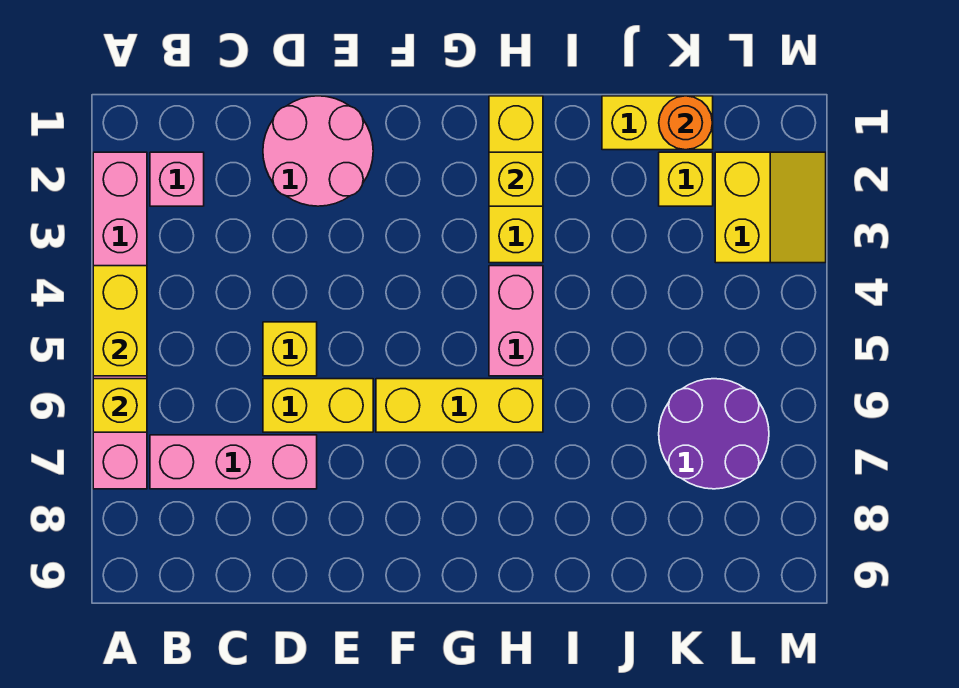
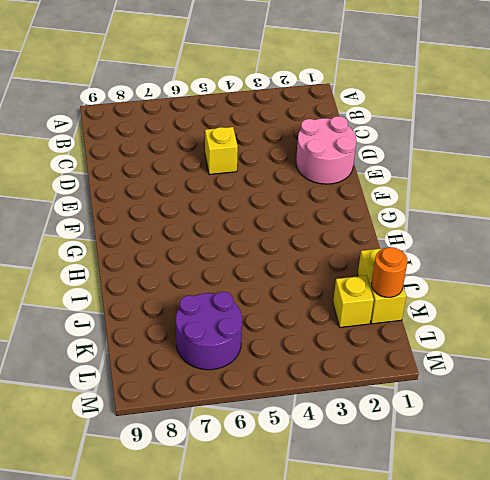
none -> pink 1x6 brick [93,152,147,489]
none -> pink 1x1 brick [150,152,204,206]
none -> pink 1x3 brick [150,435,317,489]

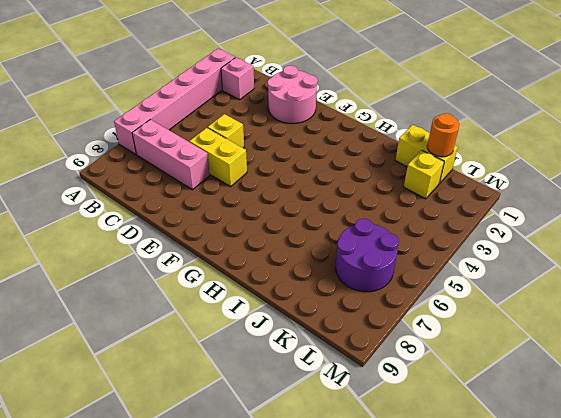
none -> yellow 1x3 brick [376,379,543,432]
none -> yellow 1x3 brick [489,96,543,263]
none -> pink 1x2 brick [489,266,543,376]

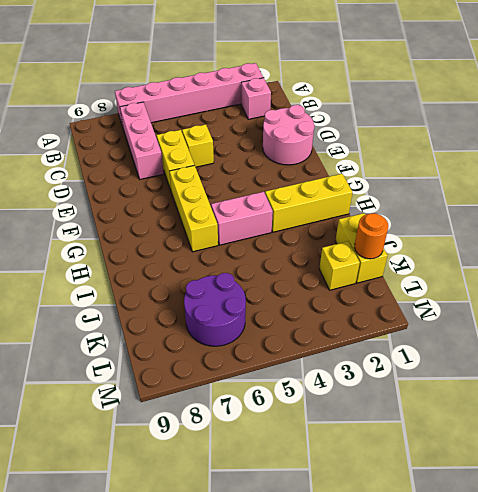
none -> yellow 2x2 slope [715,152,826,263]
none -> yellow 1x2 brick [93,266,147,376]
none -> yellow 1x1 brick [93,379,147,432]

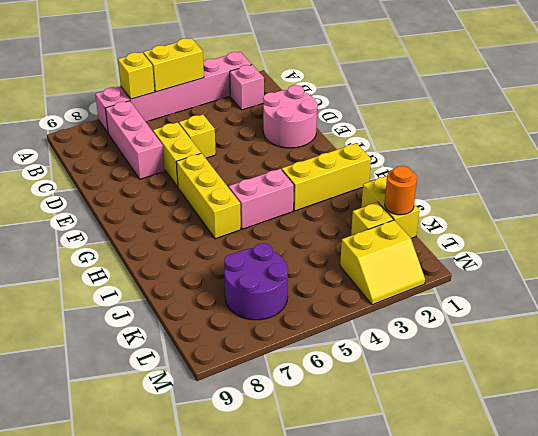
none -> yellow 1x1 brick [489,152,543,206]

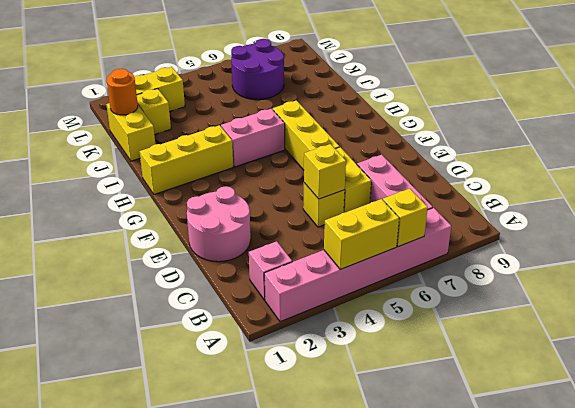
yellow 1x1 brick [304,144,346,199] -> yellow 1x1 brick moved to [489,152,543,206]

